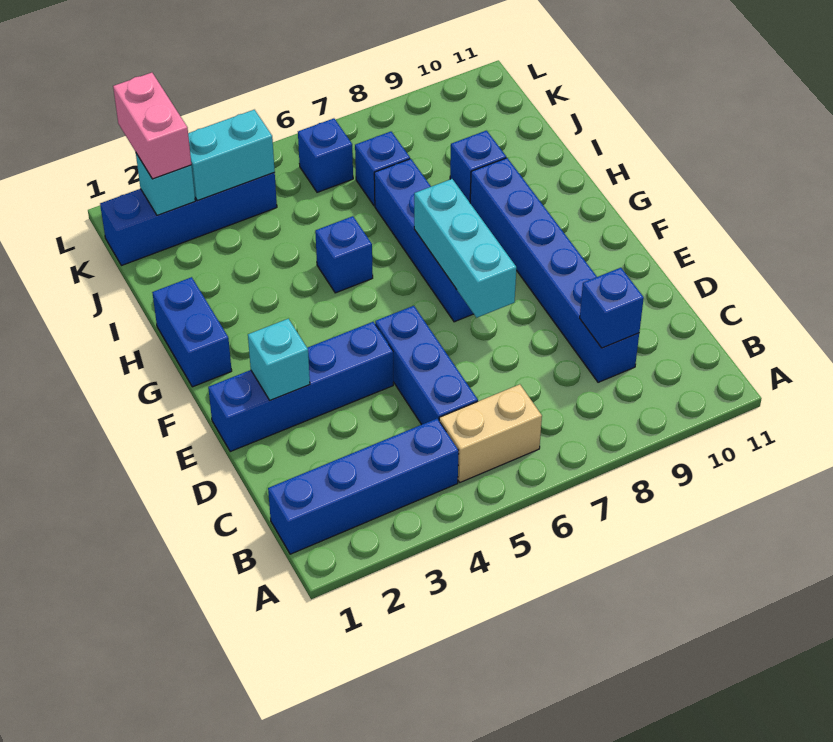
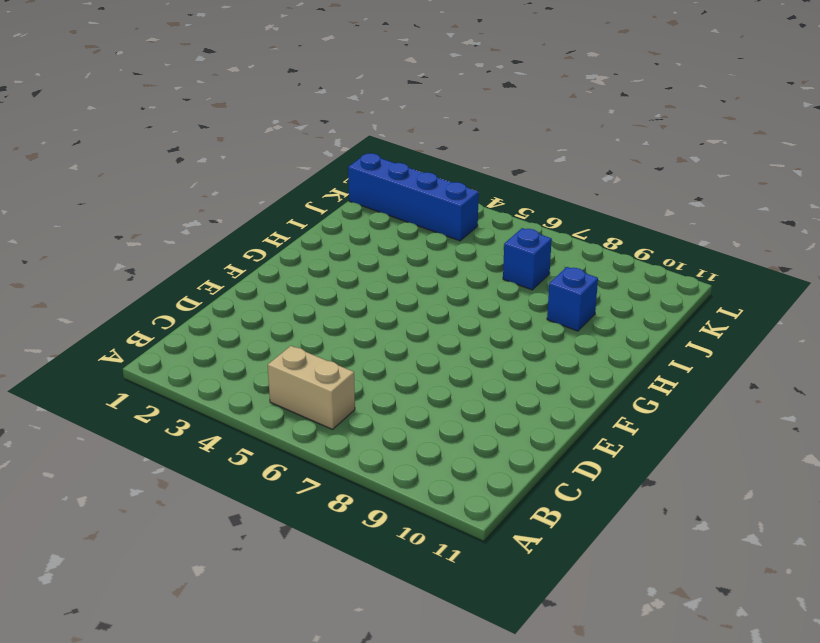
none -> blue 1x4 brick [268,419,459,554]
none -> blue 1x3 brick [375,306,478,425]
none -> blue 1x6 brick [470,158,639,382]

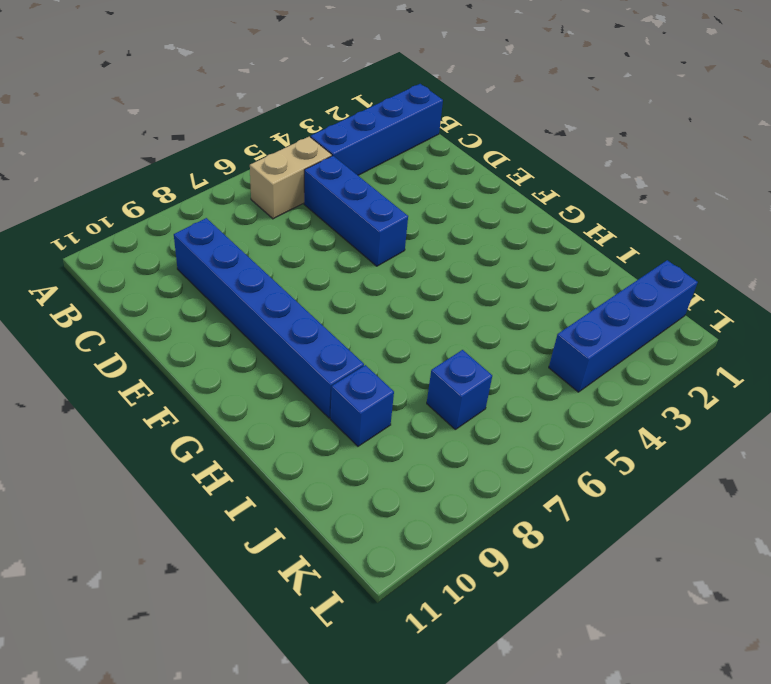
none -> blue 1x4 brick [208,322,393,452]
none -> blue 1x4 brick [374,159,473,322]
none -> blue 1x2 brick [152,277,232,387]

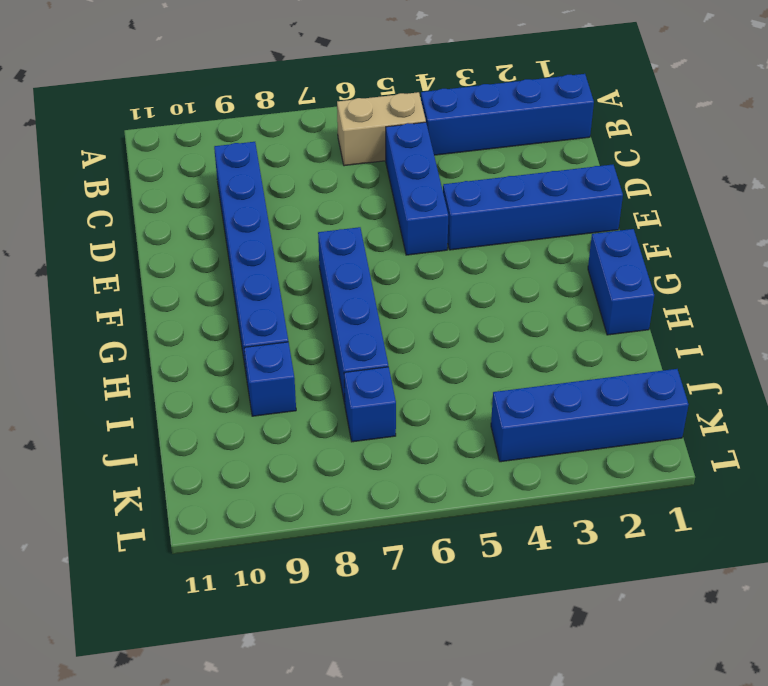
none -> blue 1x1 brick [315,216,373,293]
none -> blue 1x1 brick [298,118,353,192]
none -> blue 1x1 brick [580,268,644,348]

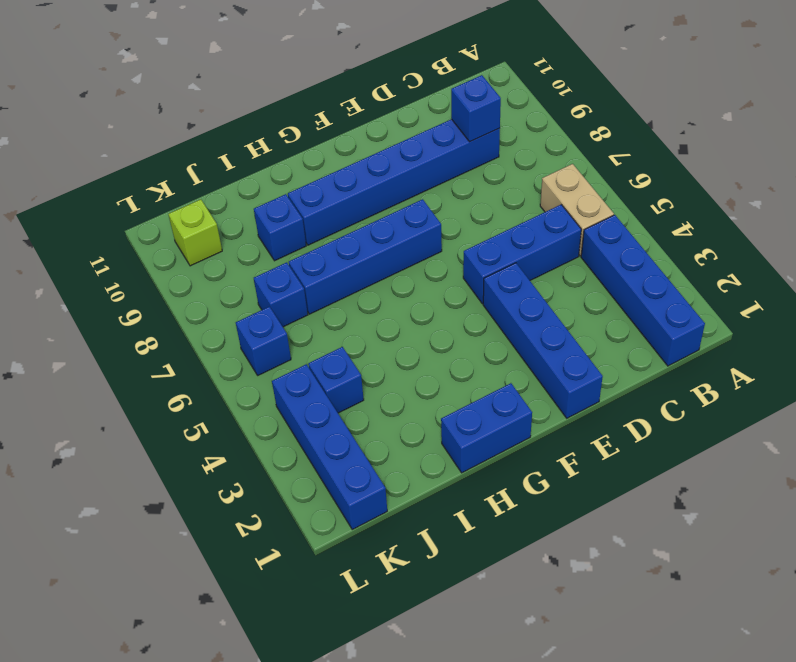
blue 1x1 brick [308,347,364,413] -> blue 1x1 brick moved to [315,216,373,293]
lime 1x1 brick [168,199,222,266] -> none
none -> cyan 1x1 brick [248,319,310,400]
none -> cyan 1x3 brick [414,179,516,318]
none -> cyan 1x1 brick [136,153,195,215]

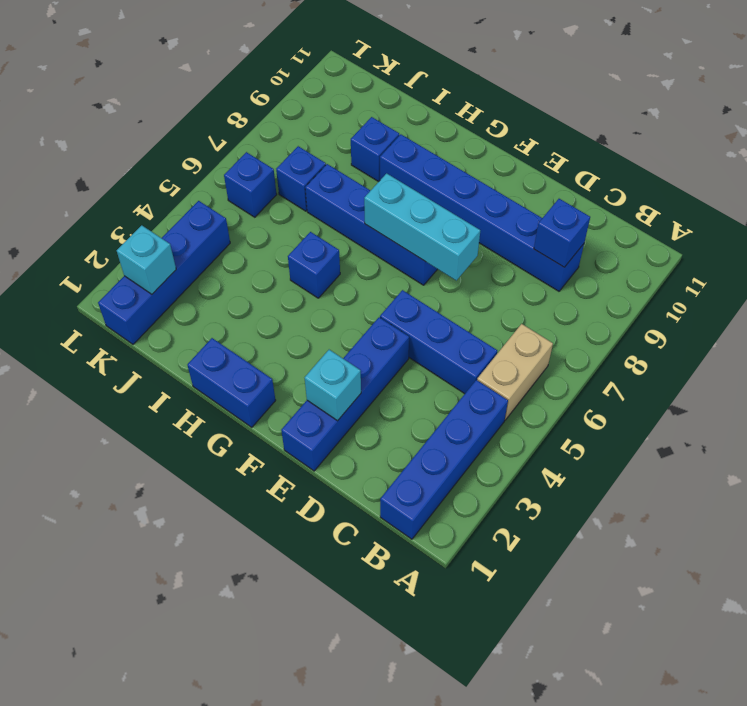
none -> cyan 1x2 brick [188,110,275,201]
none -> pink 1x2 brick [113,73,191,179]

